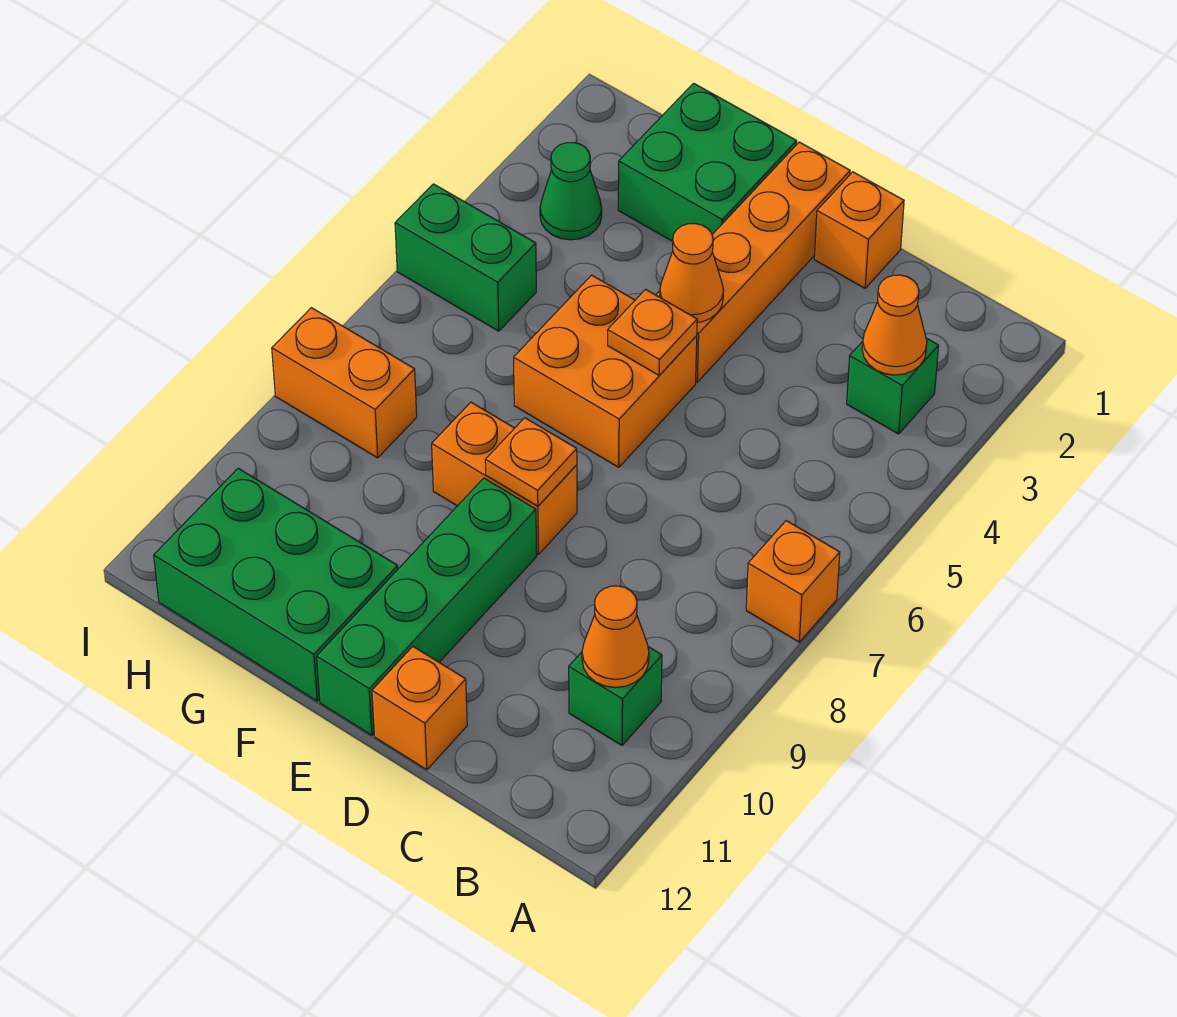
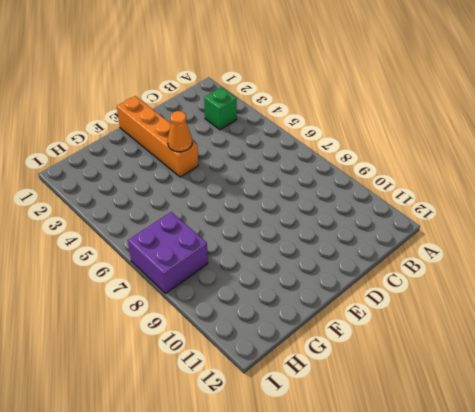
purple 2x2 brick [128,212,208,294] -> orange 1x2 brick [272,308,417,458]
none -> orange 1x1 brick [746,521,840,642]
none -> green 1x1 brick [569,647,662,745]
none -> orange 1x1 brick [814,172,904,288]

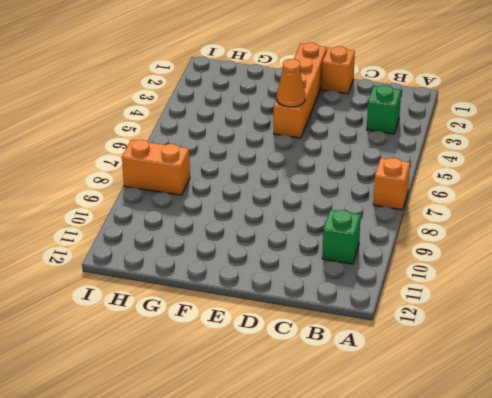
none -> orange 1x1 brick [372,647,467,770]
none -> orange 2x2 brick [514,275,697,467]
none -> orange 1x2 brick [432,402,577,555]

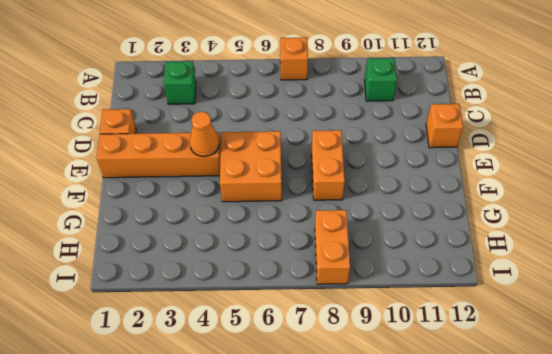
none -> green 1x4 brick [317,478,537,735]
none -> green 2x2 brick [618,83,797,241]
none -> green 2x3 brick [154,468,398,701]

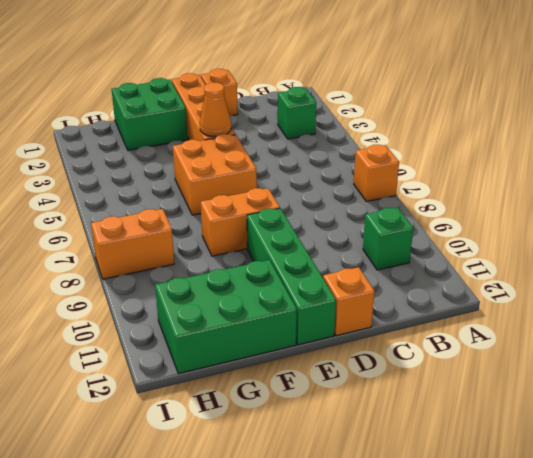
none -> green 1x1 cone [540,143,602,240]
none -> green 1x2 brick [395,184,536,331]
none -> orange 1x1 cone [862,275,927,375]

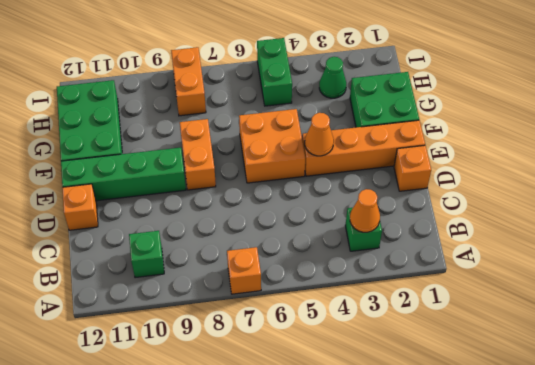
none -> orange 1x1 cone [582,586,649,688]
none -> orange 1x1 plate [608,289,697,375]
none -> orange 1x1 plate [485,418,577,506]

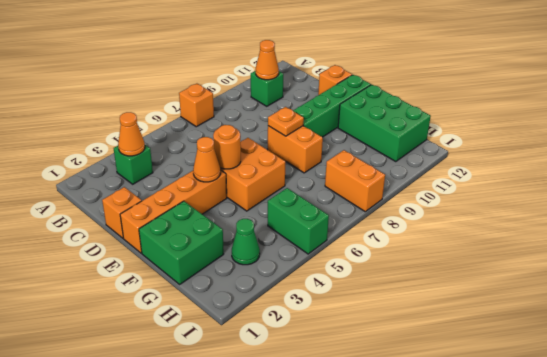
orange 1x1 round brick [213,125,241,169] -> orange 1x1 plate [608,289,697,375]

